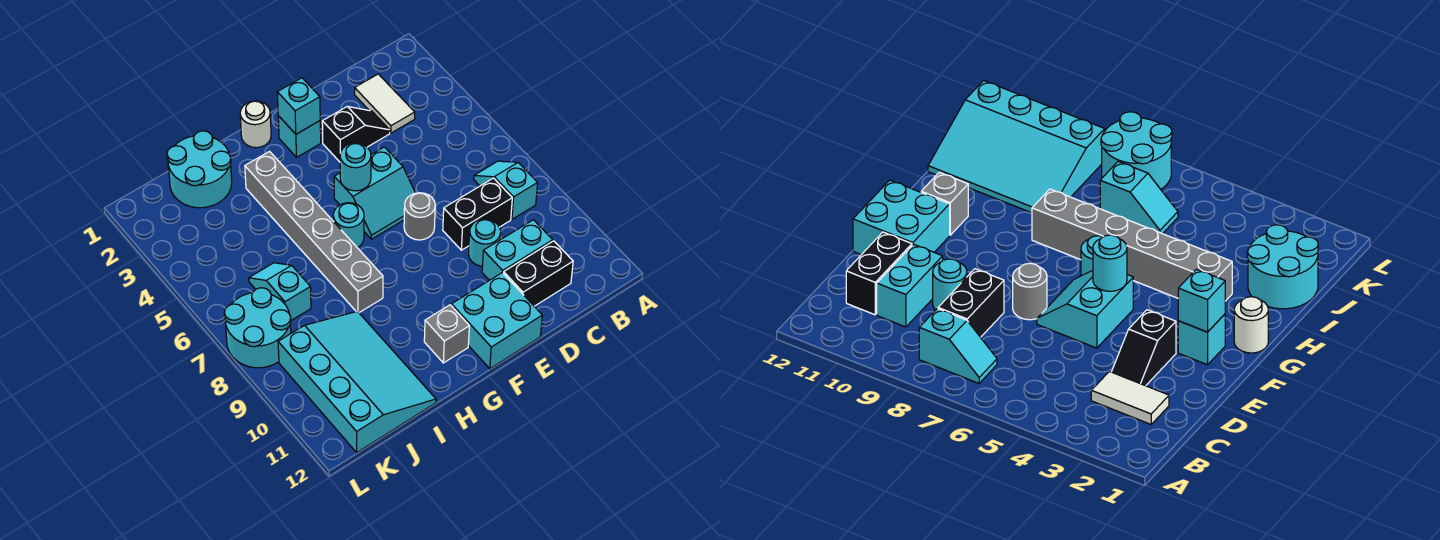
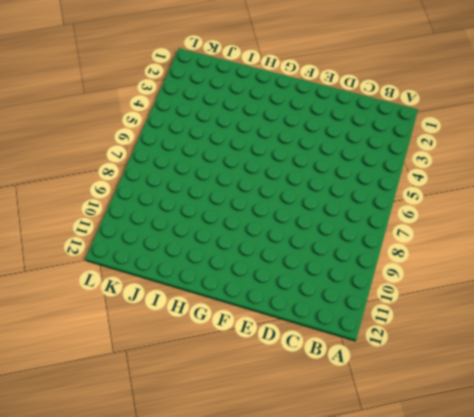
none -> cyan 1x2 slope [474,161,538,219]
none -> white 1x2 tile [355,74,415,133]
none -> black 1x2 brick [443,178,512,250]

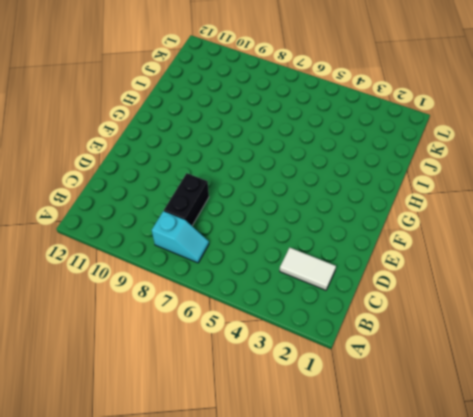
none -> cyan 1x2 brick [482,220,553,280]
none -> black 1x2 brick [503,241,573,306]
none -> black 1x2 slope [322,106,390,162]

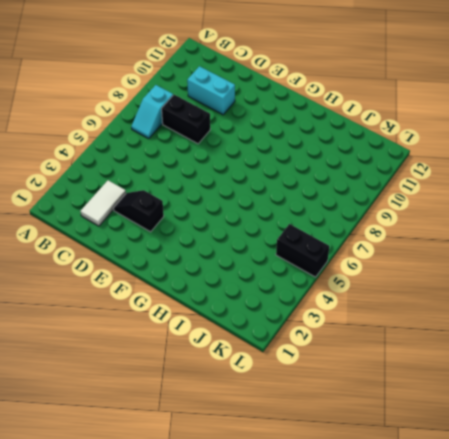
black 1x2 brick [276,224,329,277] -> black 1x2 brick moved to [503,241,573,306]
none -> cyan 1x1 round brick [469,219,501,266]
none -> cyan 2x2 slope [334,147,415,239]
none -> grey 1x1 round brick [404,193,435,240]

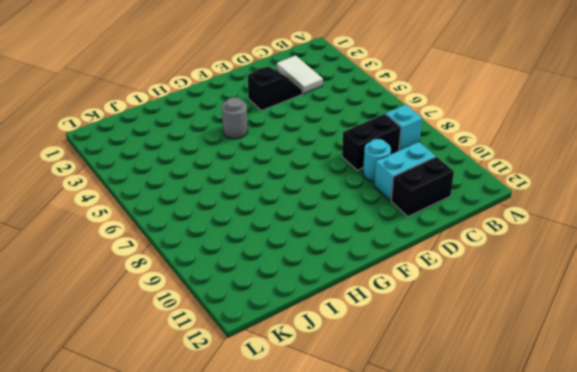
grey 1x1 round brick [222,97,248,139] -> grey 1x1 round brick moved to [404,193,435,240]
none -> cyan 2x2 slope [334,147,415,239]
none -> cyan 2x2 brick [451,273,542,369]
none -> cyan 1x1 brick [278,116,321,157]

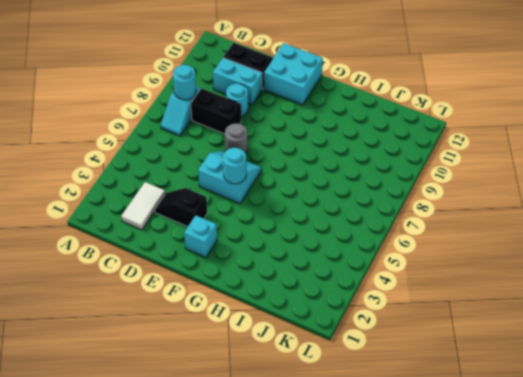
cyan 1x1 round brick [173,65,196,100] -> cyan 1x1 round brick moved to [333,203,364,248]
none -> white 1x1 round brick [240,101,271,148]
none -> grey 1x1 brick [424,305,469,363]
none -> grey 1x6 brick [245,151,383,313]

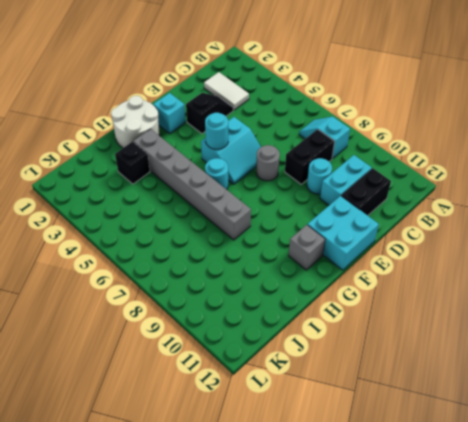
white 2x2 round brick [111,96,160,148] -> white 1x1 round brick [240,101,271,148]
black 1x1 brick [115,142,150,184] -> none
none -> cyan 2x2 round brick [167,131,232,208]
none -> cyan 3x4 slope [278,311,436,452]
none -> cyan 1x2 slope [249,263,311,320]

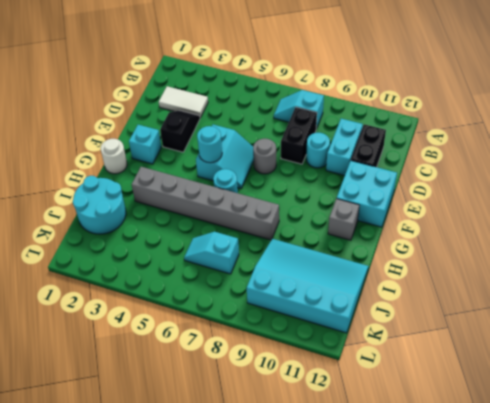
none -> cyan 2x2 round brick [224,288,291,368]
none -> cyan 1x1 brick [277,78,320,134]

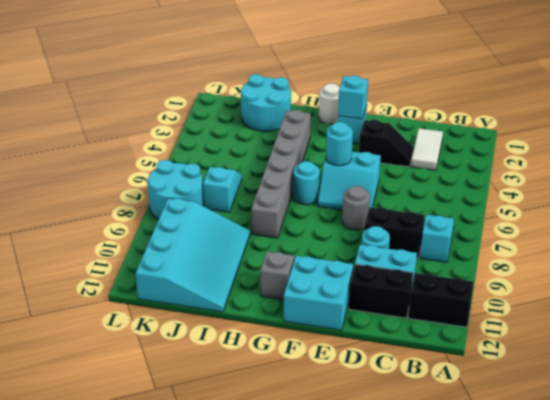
black 1x2 brick [408,273,474,327] -> none

